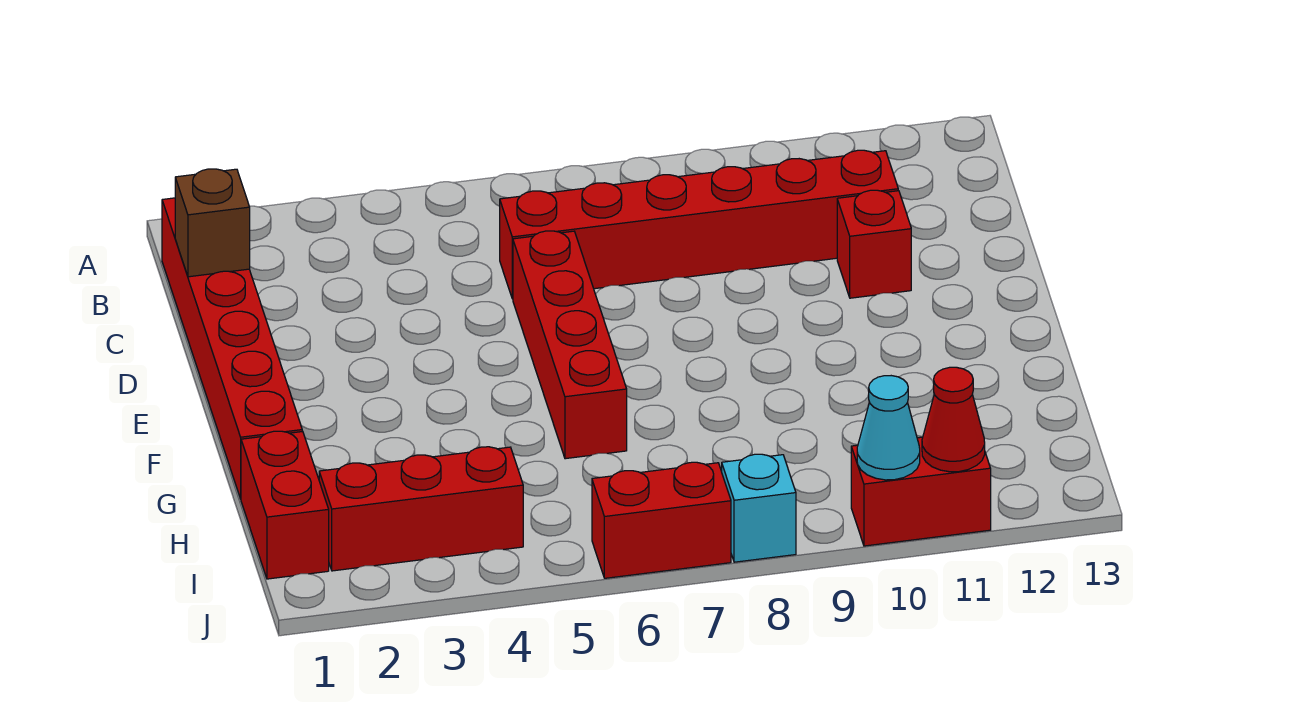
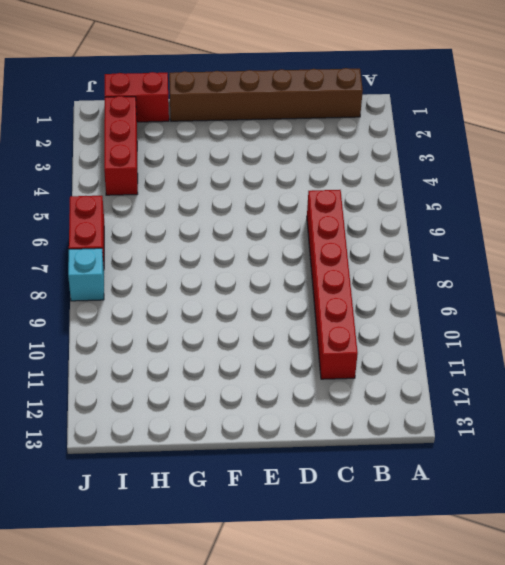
brown 1x6 brick [169,68,363,121] -> red 1x6 brick [162,198,302,499]
none -> red 1x4 brick [513,231,627,459]
none -> red 1x1 brick [837,190,911,298]
none -> red 1x2 brick [851,437,991,546]

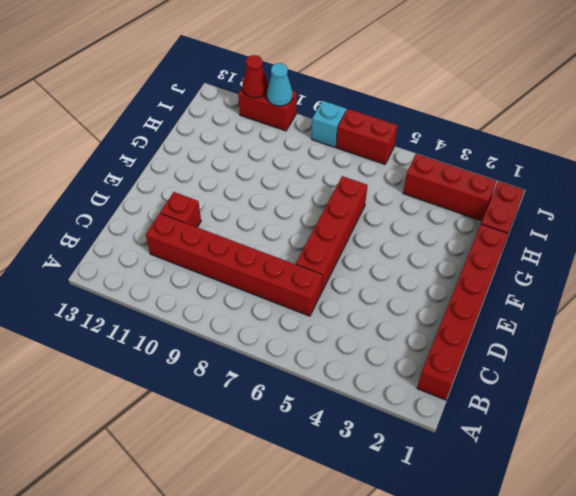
none -> brown 1x1 brick [175,169,250,277]

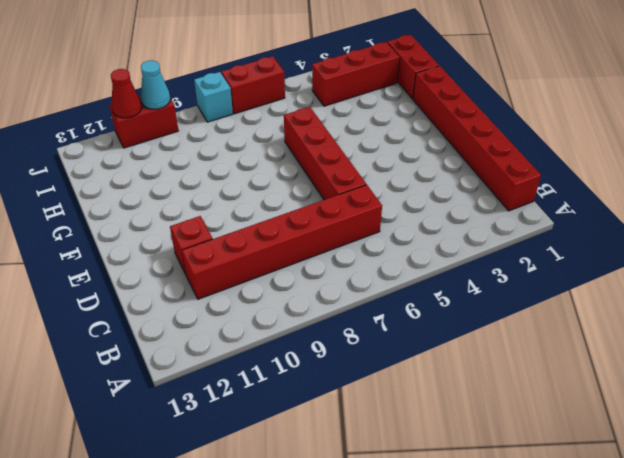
none -> brown 1x1 brick [175,169,250,277]

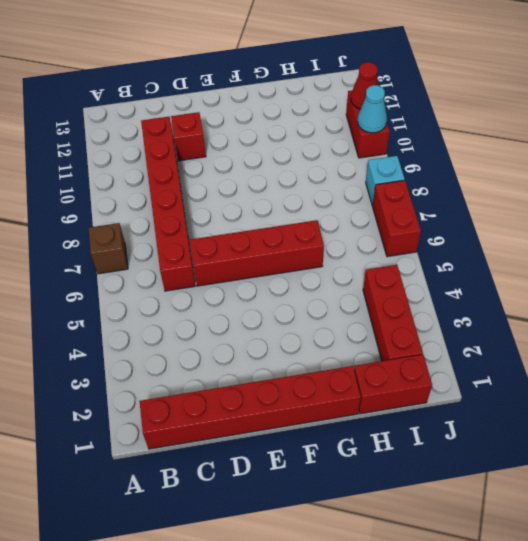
brown 1x1 brick [89,223,128,274] -> brown 1x1 brick moved to [175,169,250,277]

